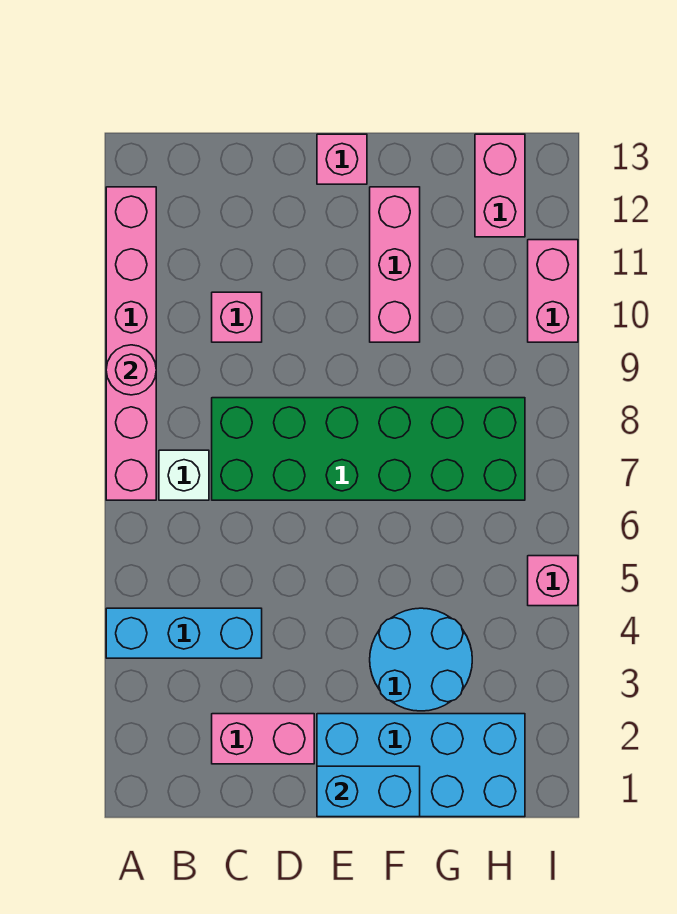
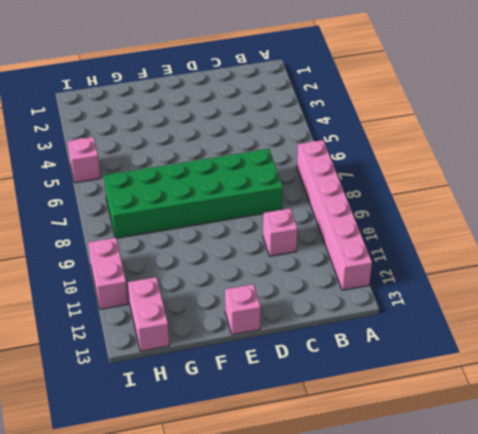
none -> cyan 1x3 brick [106,608,262,658]
none -> white 1x1 brick [159,450,209,500]
none -> pink 1x2 brick [212,714,314,764]

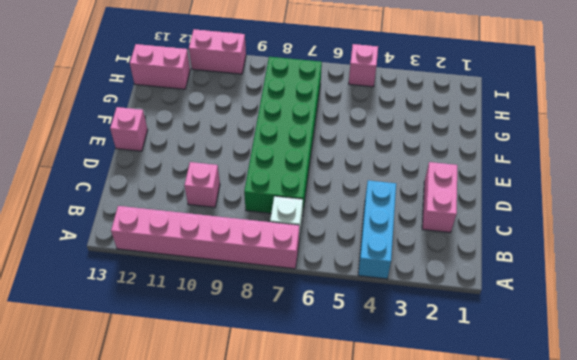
none -> cyan 2x4 brick [317,714,525,817]
none -> cyan 2x2 round brick [370,608,472,711]
none -> pink 1x3 brick [370,187,420,342]

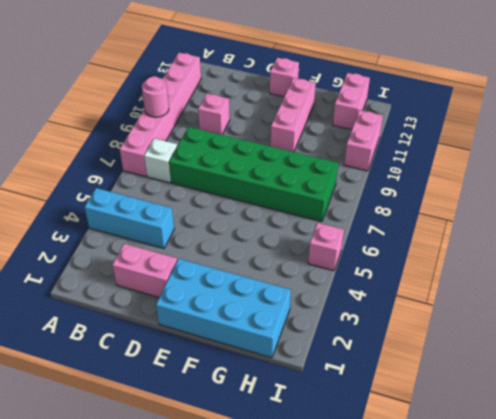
none -> cyan 2x2 round brick [370,608,472,711]
none -> cyan 1x2 brick [317,766,420,817]

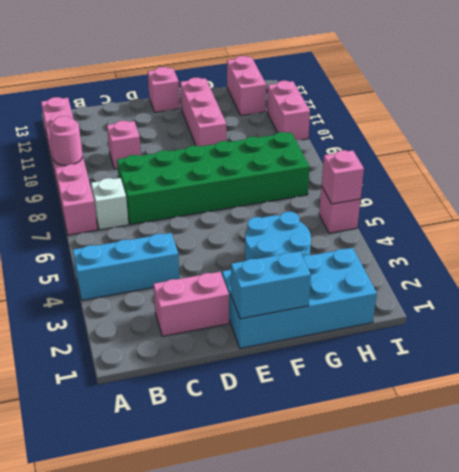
pink 1x1 brick [322,150,364,204] -> none

